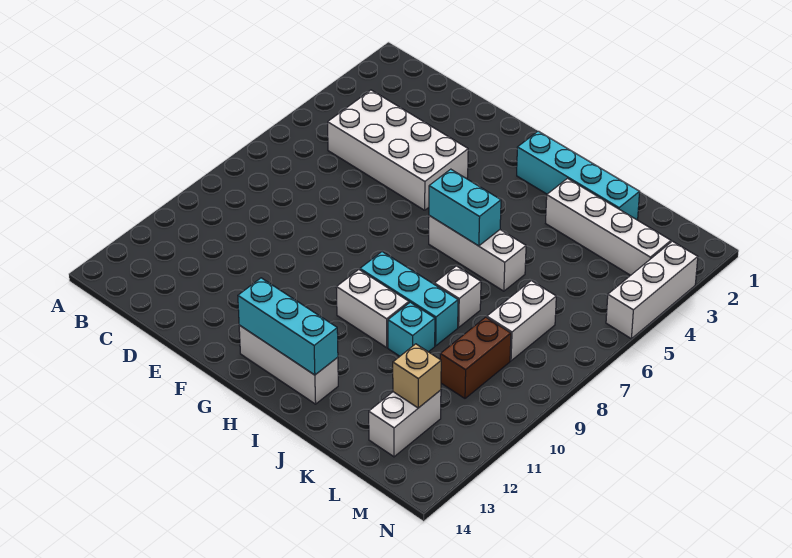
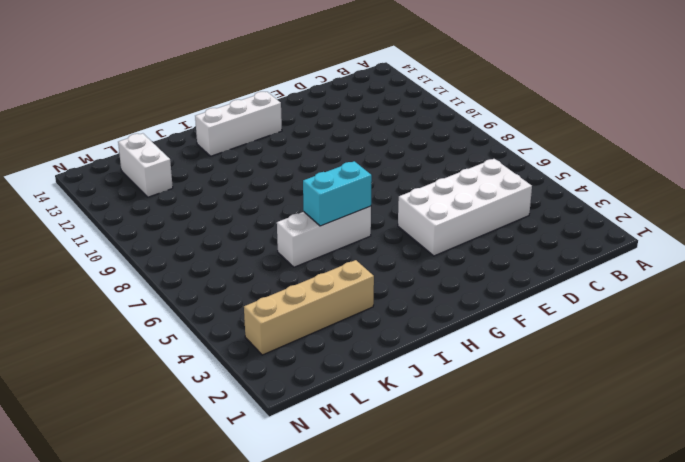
tan 1x4 brick [244,260,374,355] -> white 1x4 brick [546,179,671,275]
none -> cyan 1x4 brick [517,131,640,220]
none -> cyan 1x3 brick [360,252,458,346]
none -> white 1x2 brick [336,270,409,348]

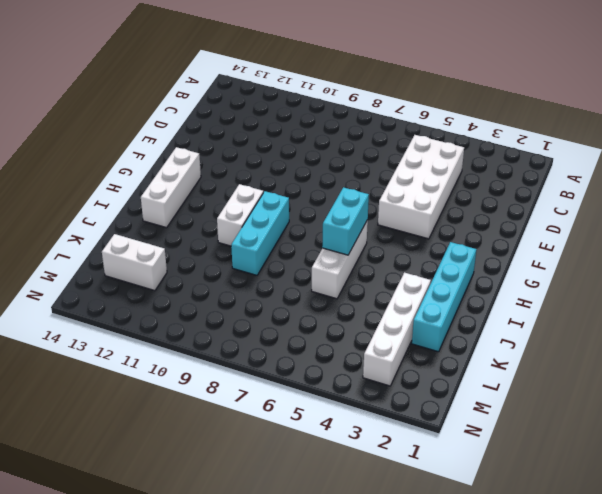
none -> white 1x1 brick [434,266,481,327]
none -> cyan 1x1 brick [388,302,435,356]
none -> white 1x2 brick [487,281,556,361]

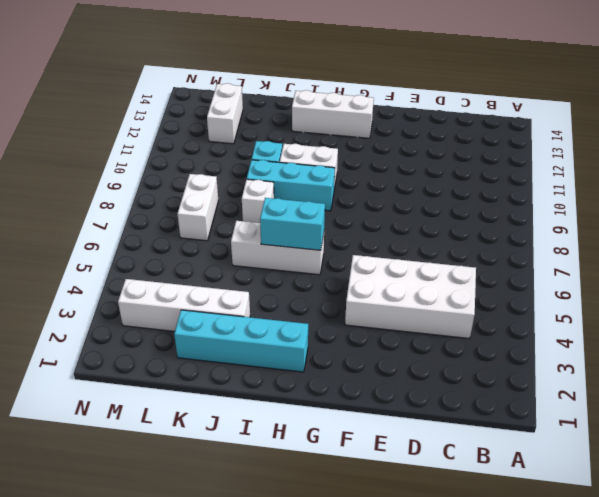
none -> brown 1x2 brick [440,317,511,398]
none -> white 1x3 brick [606,241,698,339]
none -> cyan 1x3 brick [238,278,338,375]

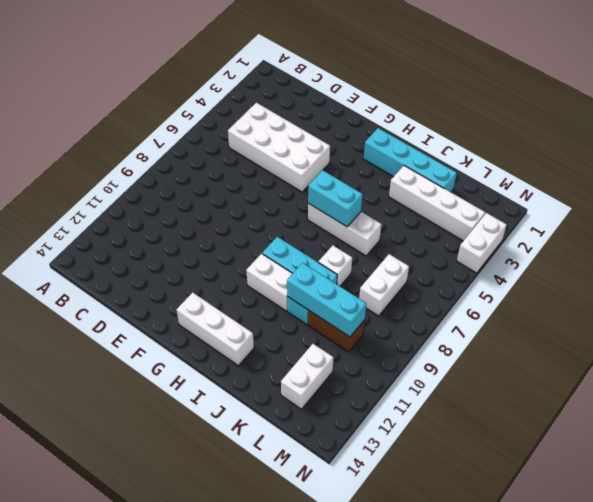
cyan 1x3 brick [287,263,366,337] -> cyan 1x3 brick moved to [238,278,338,375]
brown 1x2 brick [308,310,365,352] -> brown 1x2 brick turned to [440,317,511,398]
white 1x2 brick [457,213,507,273] -> white 1x3 brick [606,241,698,339]
none -> tan 1x1 brick [393,344,441,408]

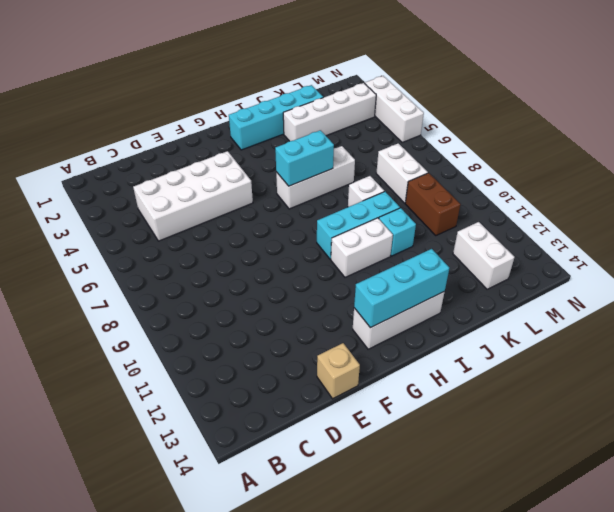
tan 1x1 brick [317,343,360,399] -> tan 1x1 brick moved to [393,344,441,408]

